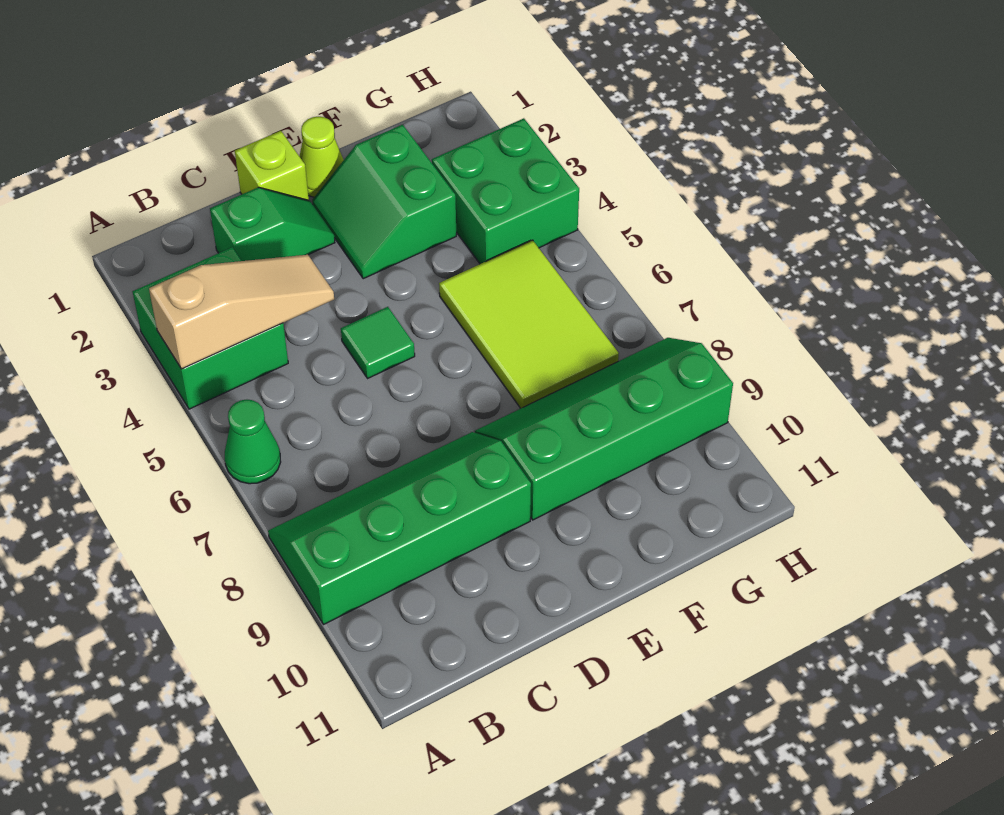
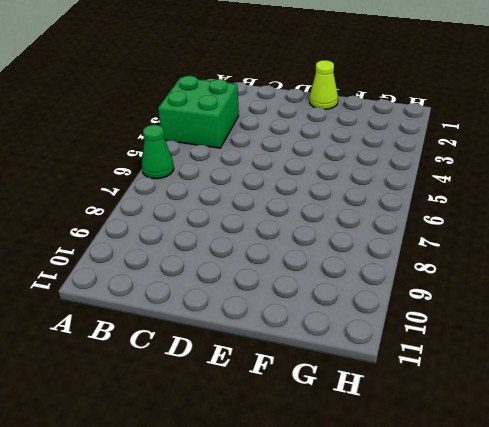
none -> green 2x4 slope [268,432,531,625]
none -> green 1x2 slope [210,187,335,261]
none -> lime 1x1 brick [235,131,309,200]

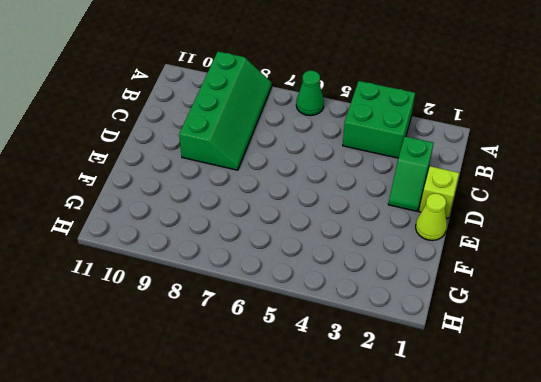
none -> green 1x1 tile [341,307,415,379]
none -> green 2x2 slope [312,125,456,279]
none -> green 2x4 slope [475,338,733,520]

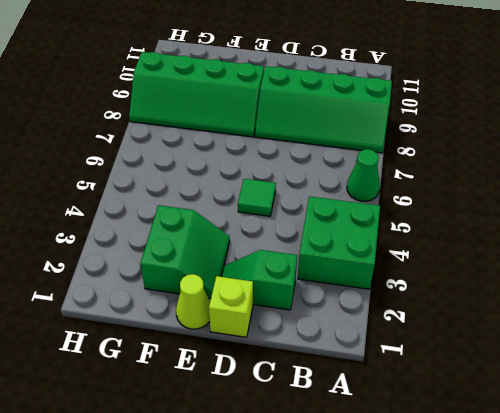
none -> lime 2x3 tile [439,240,619,408]
none -> green 2x2 brick [432,118,579,264]
none -> tan 1x3 slope [149,255,334,369]

